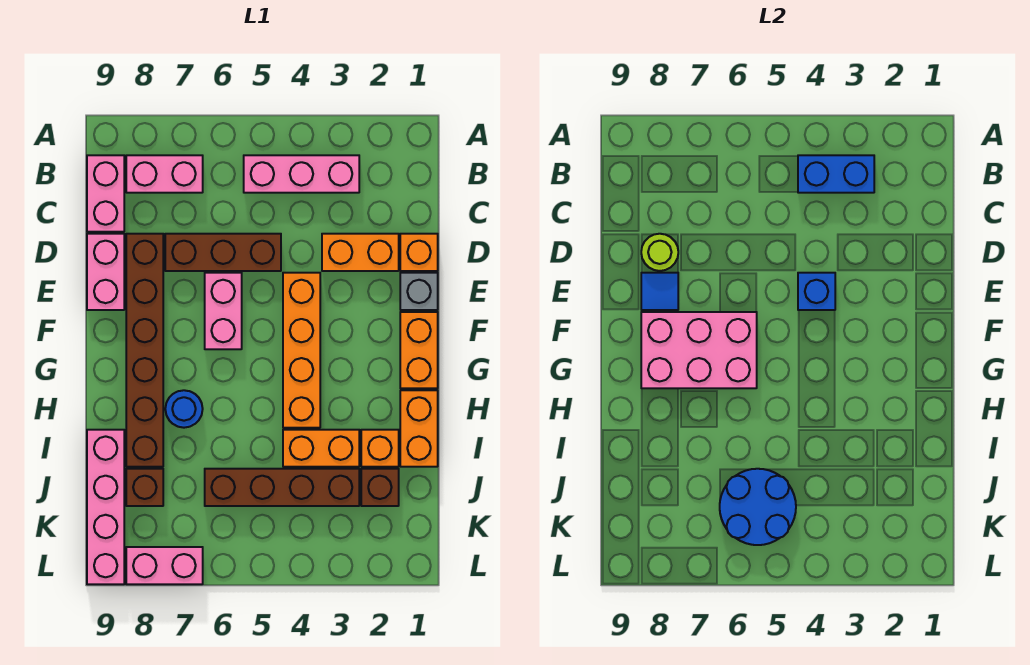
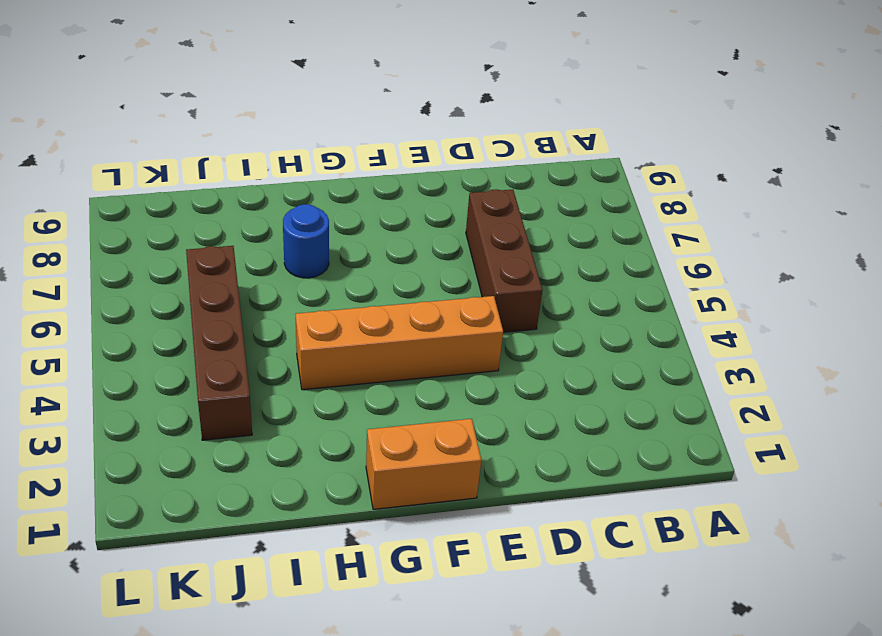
none -> pink 1x3 brick [244,155,359,193]
none -> pink 1x2 brick [126,155,203,193]
none -> pink 1x2 brick [87,155,124,232]

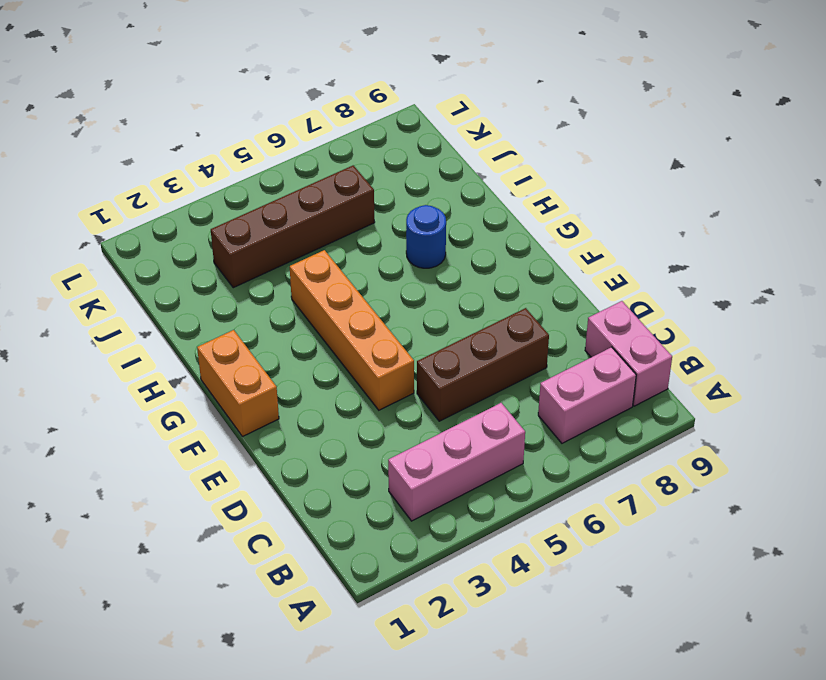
none -> orange 1x1 brick [400,234,438,271]
none -> orange 1x2 brick [322,234,399,271]
none -> brown 1x6 brick [126,234,163,467]

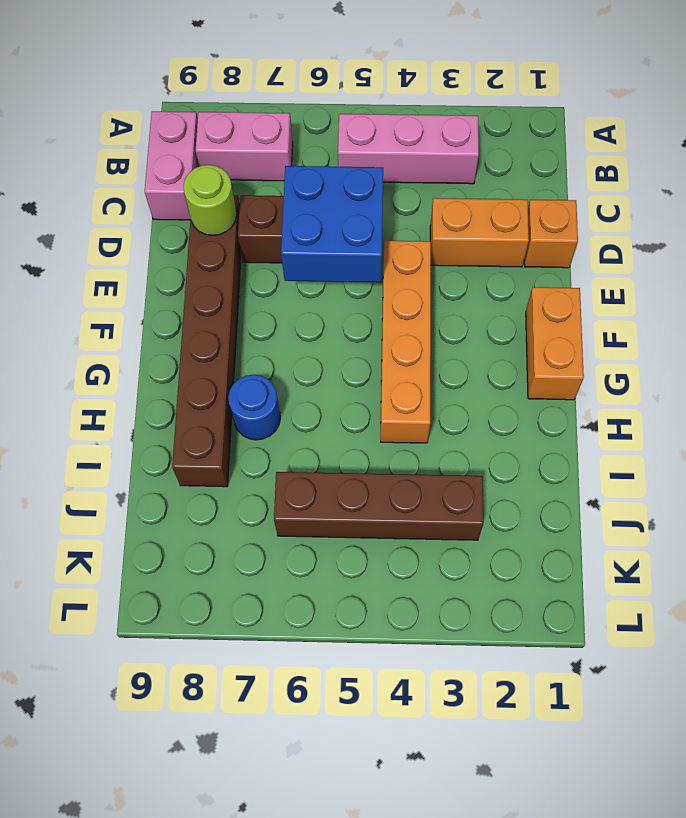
blue 2x2 brick [281,166,383,282] -> none
none -> pink 1x2 brick [87,234,124,310]
none -> grey 1x1 brick [400,273,438,310]
none -> pink 1x2 brick [205,273,242,349]

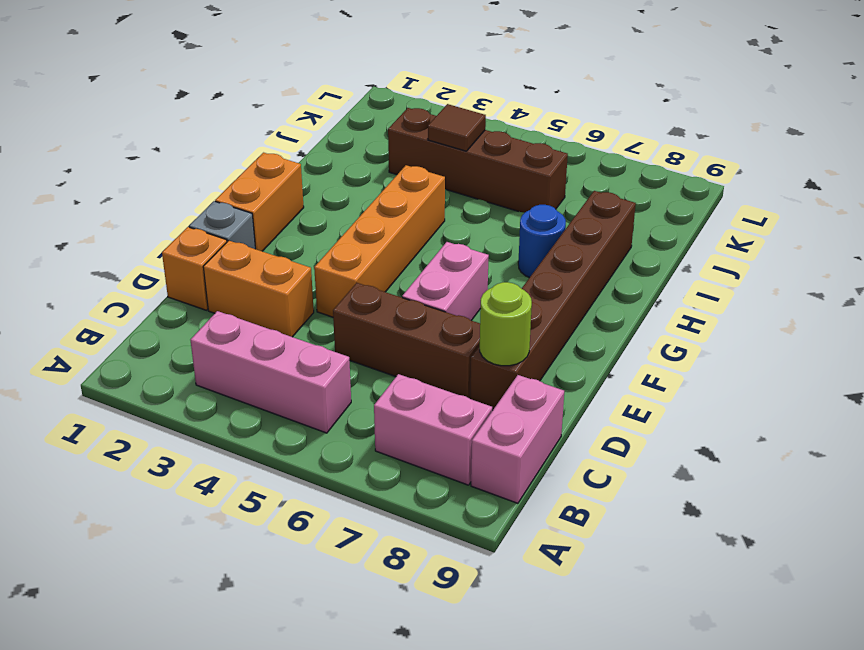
brown 1x1 tile [428,104,486,151] -> none
none -> pink 1x2 brick [87,234,124,310]
none -> orange 1x2 brick [400,390,438,467]
none -> orange 1x1 brick [361,430,399,467]

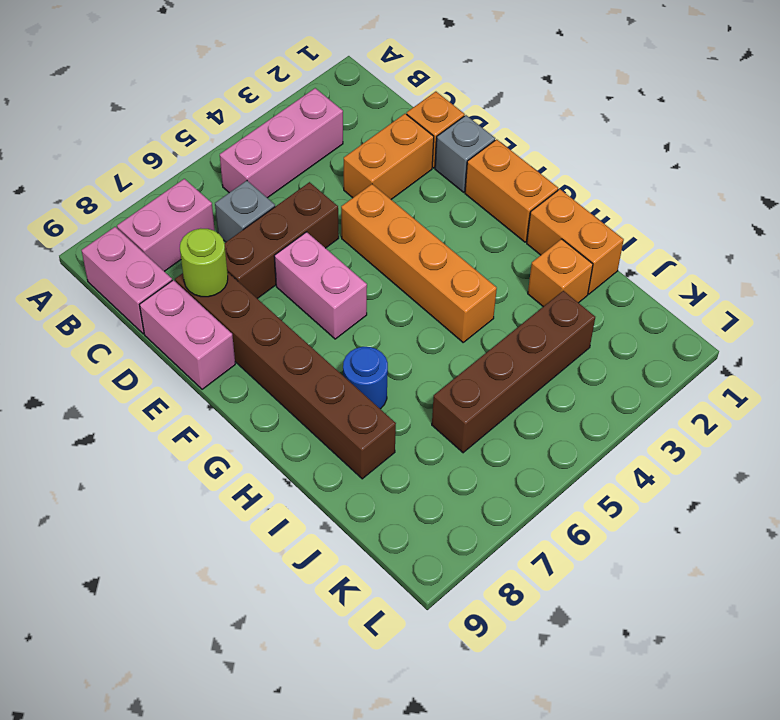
grey 1x1 brick [215,181,275,242] -> none
none -> orange 1x2 brick [283,430,359,467]
none -> pink 1x4 brick [87,430,124,584]
none -> brown 1x1 brick [361,469,399,506]

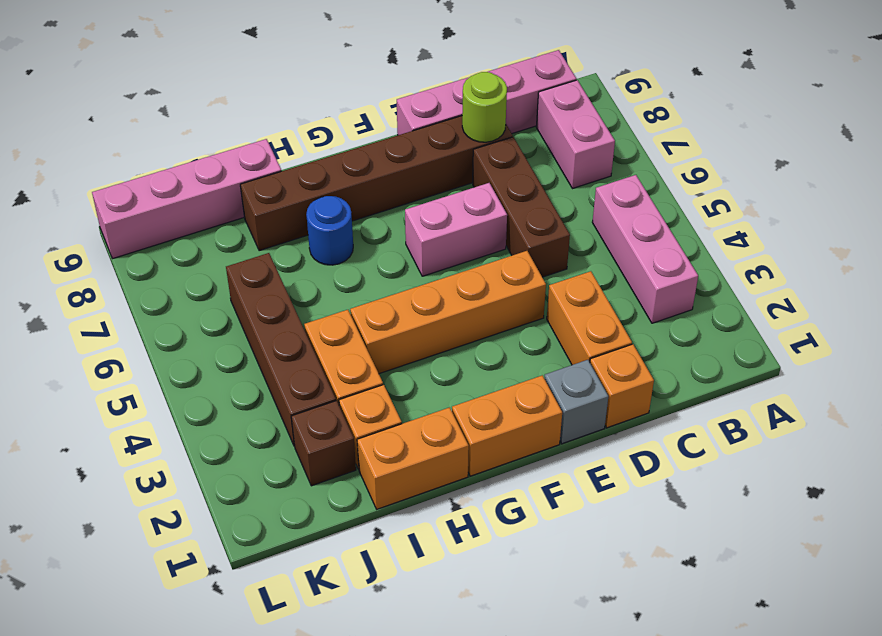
none -> brown 1x1 brick [126,469,163,506]
none -> pink 1x2 brick [126,547,203,584]
none -> blue 1x2 brick [798,155,874,193]

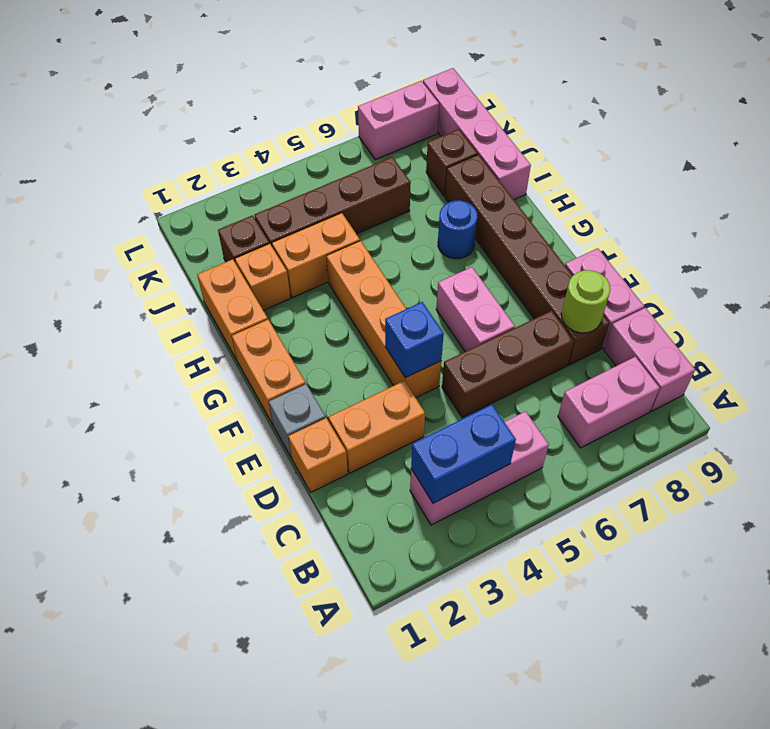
none -> blue 1x1 tile [641,273,678,310]
none -> pink 2x3 brick [641,312,757,388]
none -> blue 2x2 round brick [720,469,796,545]

